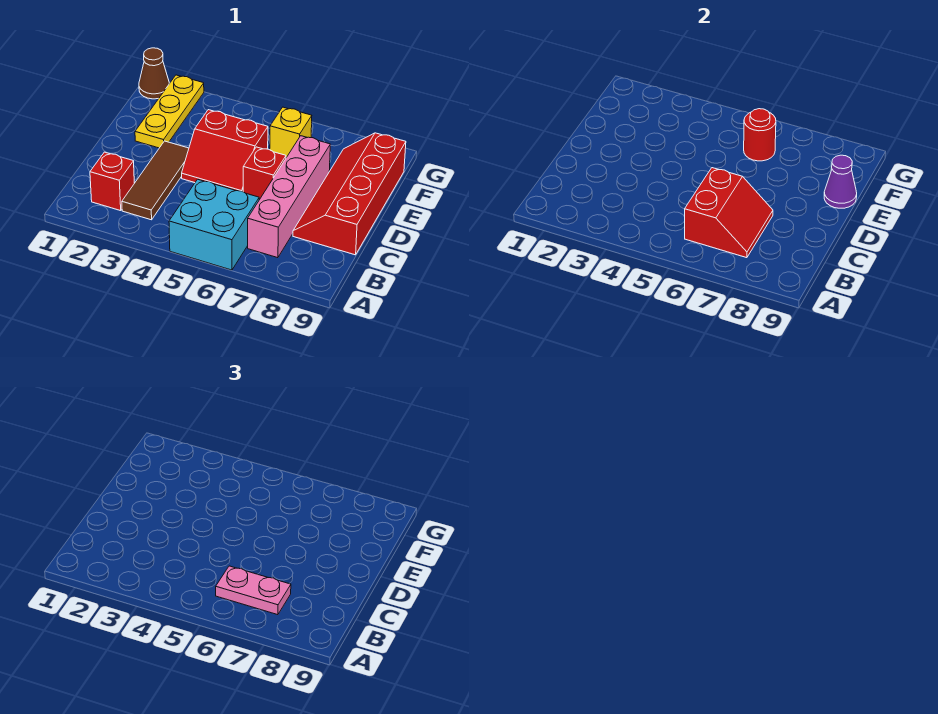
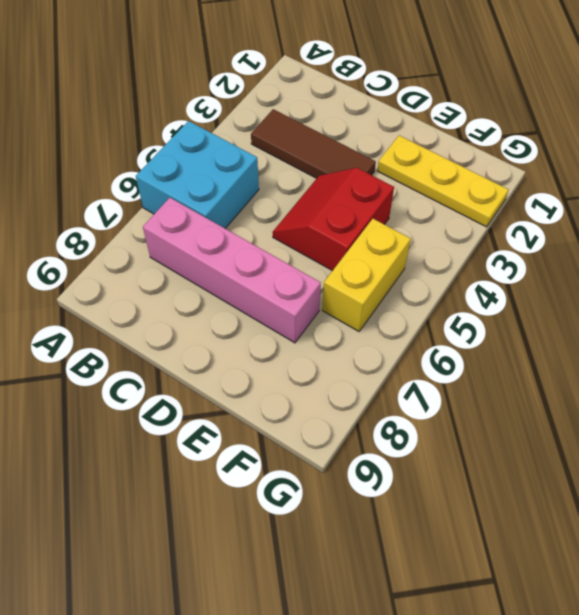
yellow 1x2 brick [322,219,411,331] -> yellow 1x1 brick [270,107,312,158]
none -> red 1x1 brick [90,152,134,211]
none -> red 2x4 slope [293,133,406,255]
none -> red 1x1 brick [243,147,286,200]

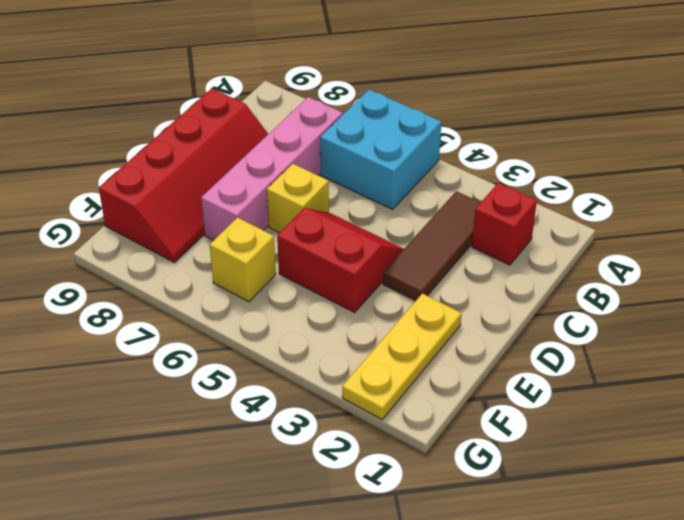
yellow 1x1 brick [267,164,329,233] -> red 1x1 brick [243,147,286,200]
none -> brown 1x1 cone [139,48,169,99]
none -> red 2x2 slope [685,168,773,258]
none -> purple 1x1 cone [824,155,857,208]

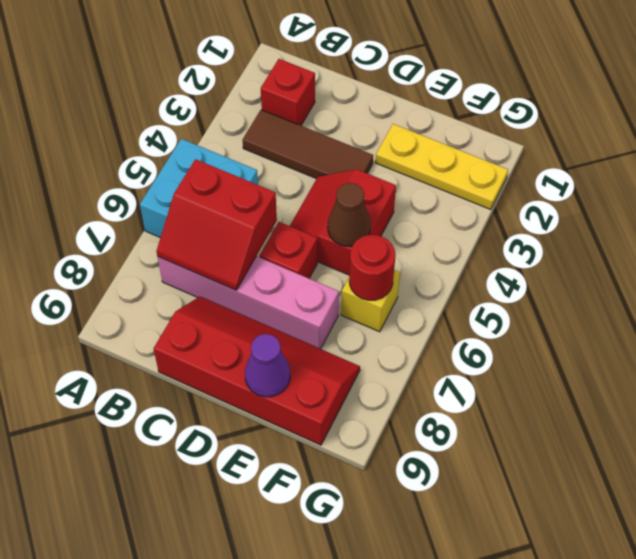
brown 1x1 cone [328,183,371,246] -> brown 1x1 cone moved to [139,48,169,99]
none -> pink 1x2 plate [216,566,291,615]

